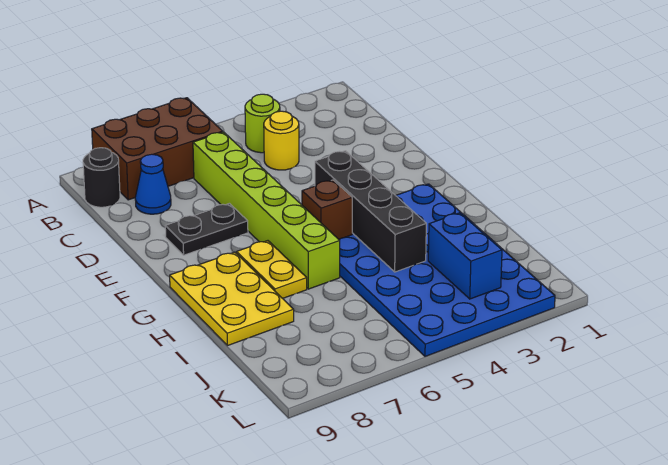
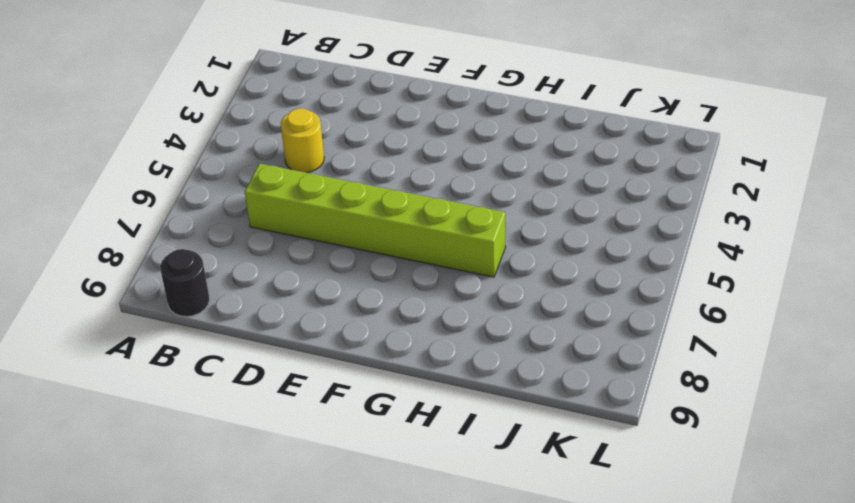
none -> brown 2x3 brick [92,98,223,200]
none -> lime 1x1 round brick [245,94,280,153]
none -> blue 1x1 cone [135,154,171,214]

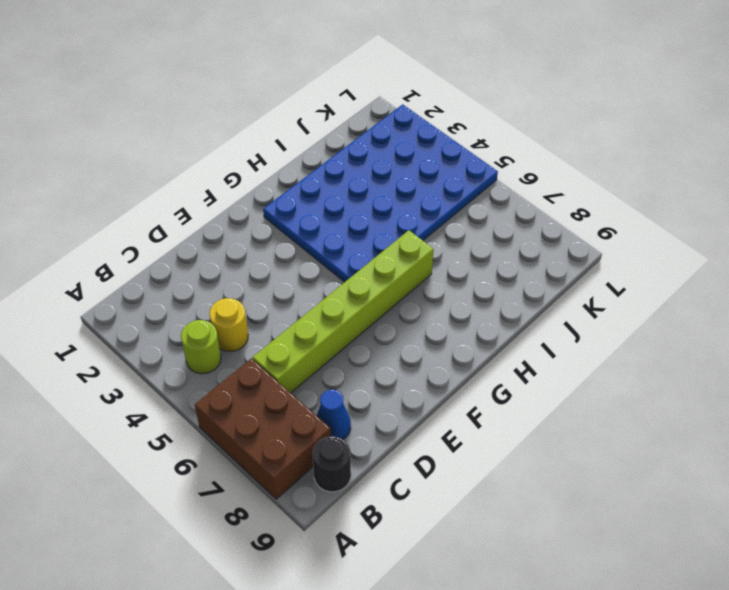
none -> black 1x2 plate [165,203,248,255]
none -> yellow 1x2 plate [237,241,307,298]
none -> yellow 2x3 plate [170,252,294,346]

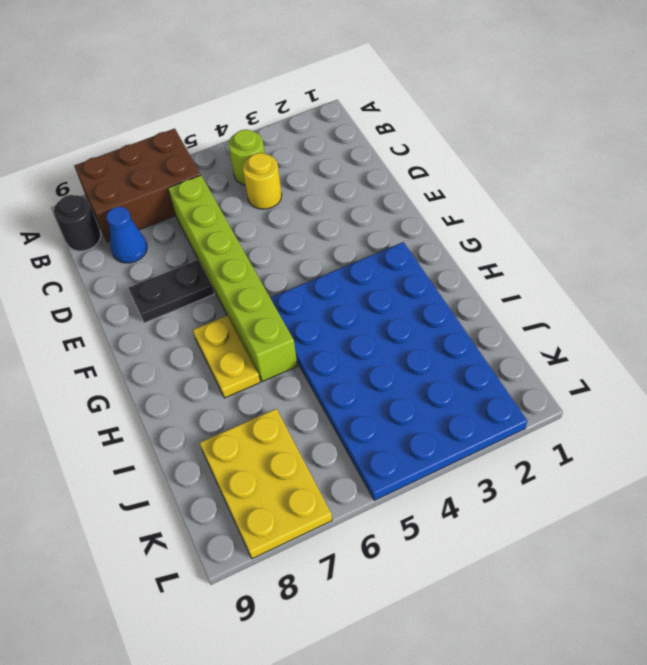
yellow 2x3 plate [200,409,332,559] -> yellow 2x3 plate moved to [170,252,294,346]
none -> black 1x4 brick [315,151,426,272]
none -> brown 1x1 brick [302,180,352,239]
none -> blue 1x2 brick [428,213,502,299]

